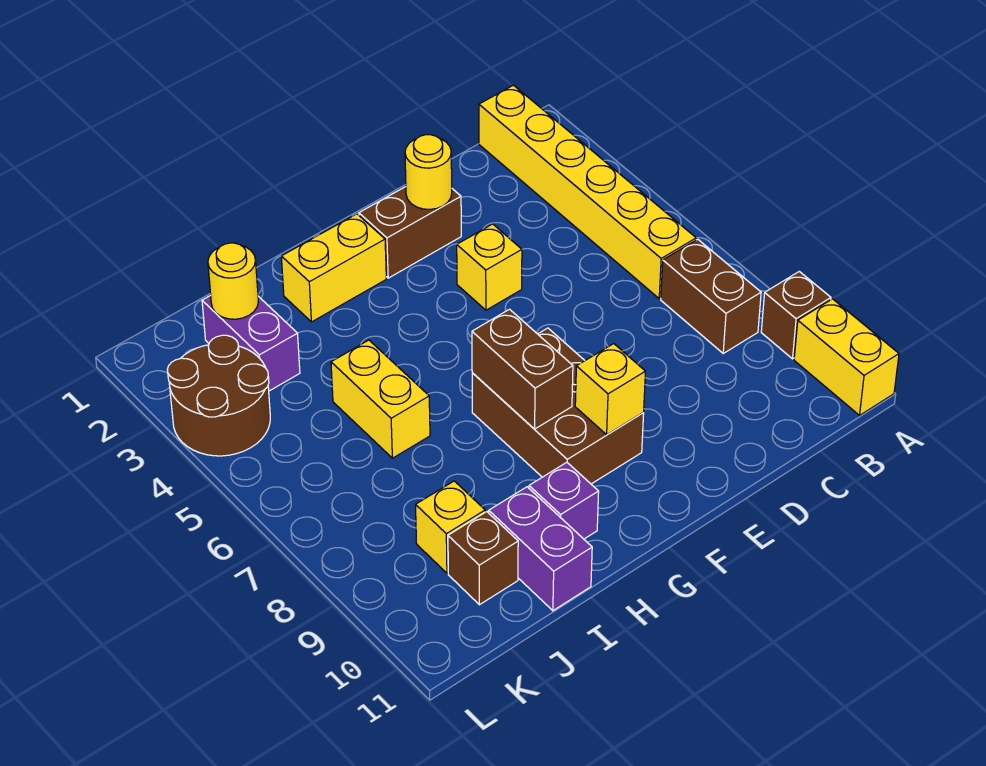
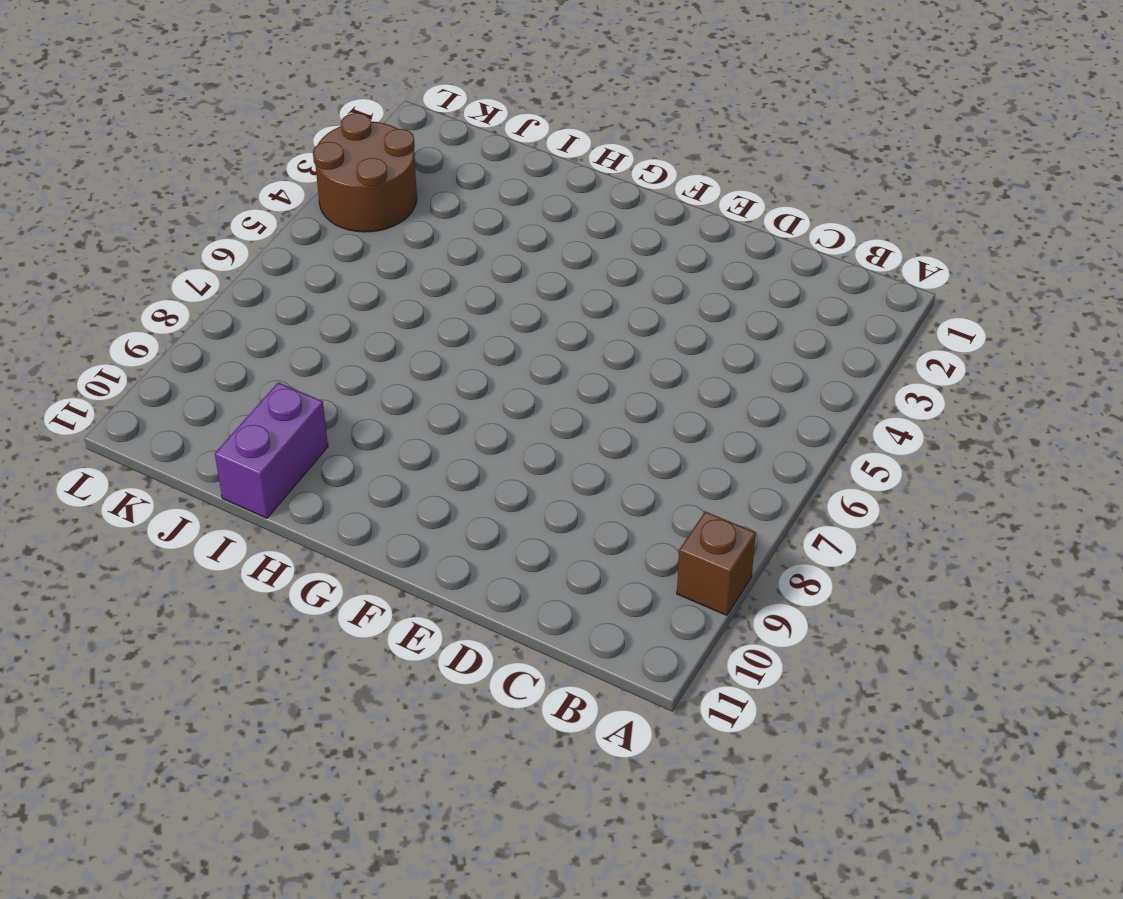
none -> yellow 1x2 brick [794,299,899,415]
none -> yellow 1x6 brick [479,85,696,299]
none -> brown 1x2 brick [661,239,761,353]

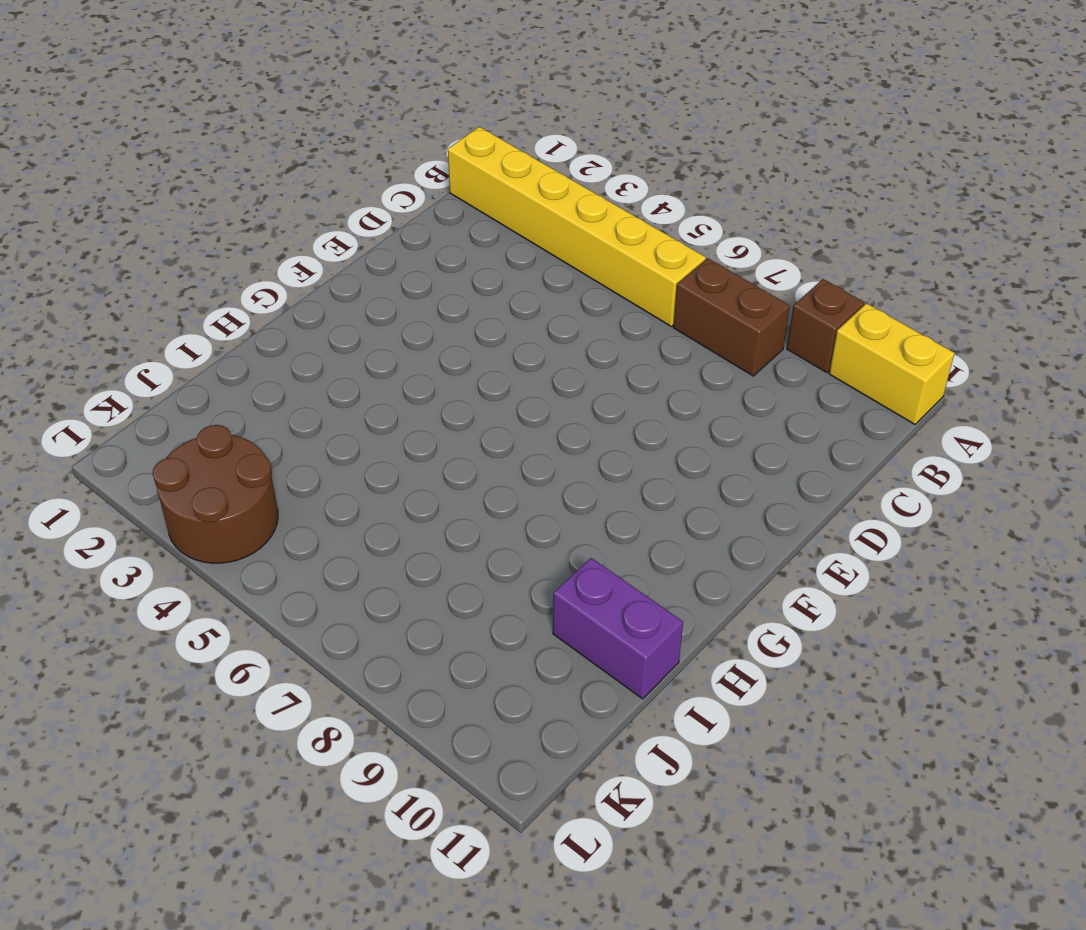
none -> brown 1x2 brick [359,187,461,278]
none -> yellow 1x1 brick [457,224,522,310]
none -> brown 2x3 brick [472,328,644,484]

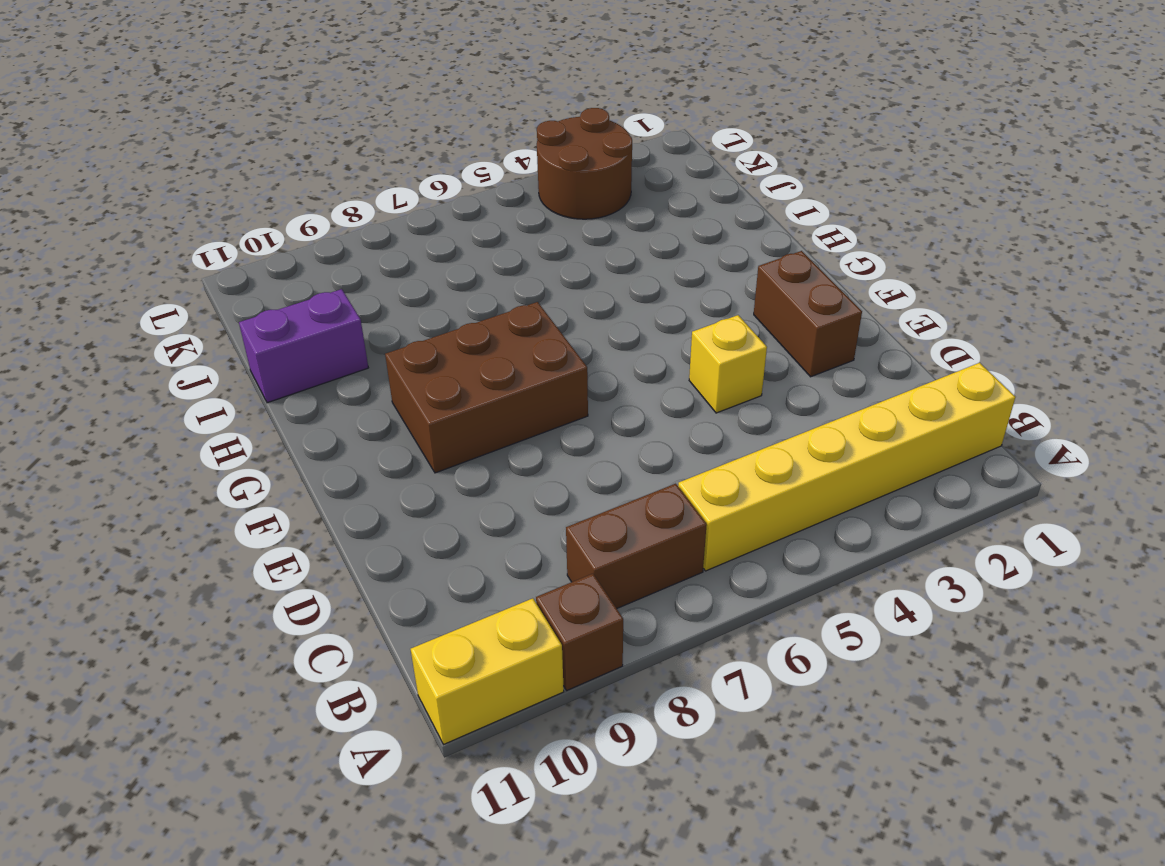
none -> yellow 1x2 brick [281,214,386,322]
none -> purple 1x1 brick [529,462,599,539]
none -> yellow 1x2 brick [331,340,430,458]

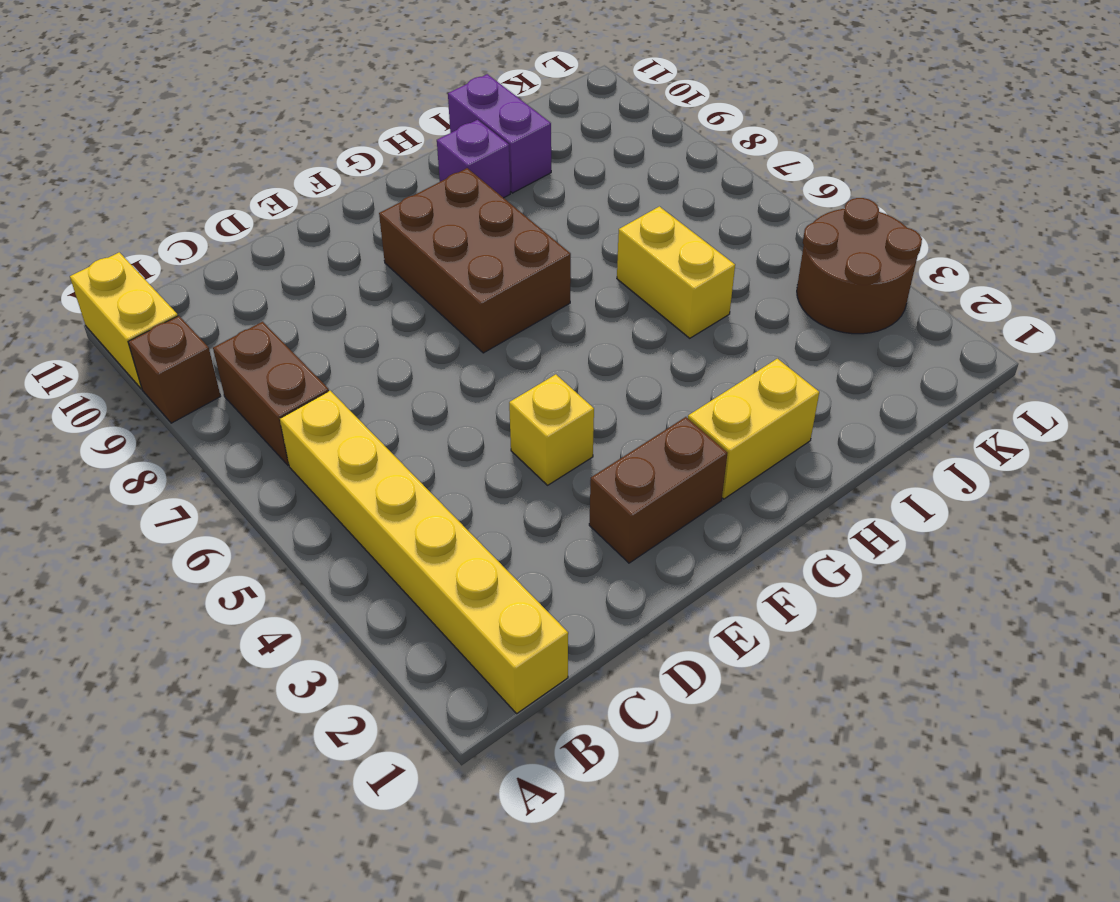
none -> purple 1x2 brick [202,295,300,391]
none -> yellow 1x1 brick [416,481,485,573]
none -> brown 1x1 brick [448,512,518,605]

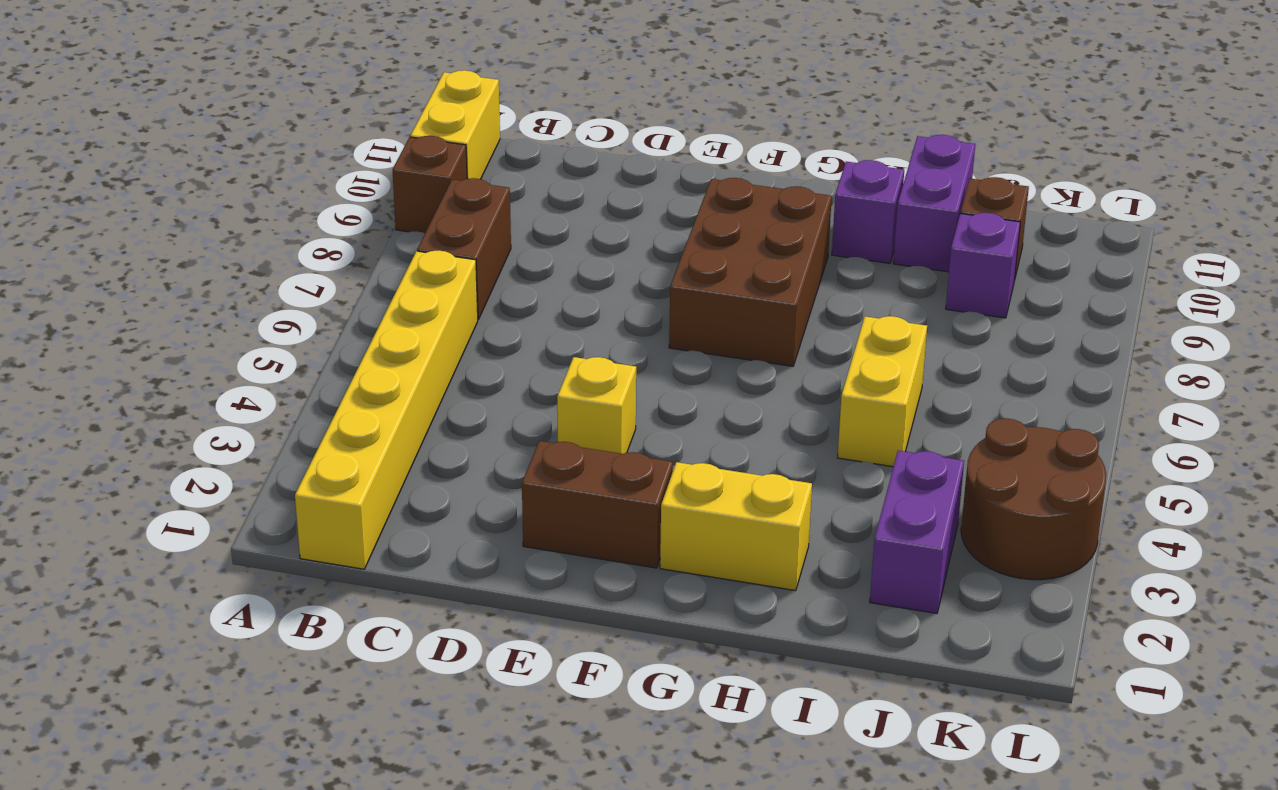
purple 1x1 brick [946,213,1020,318] -> yellow 1x1 brick [416,481,485,573]
none -> yellow 1x1 round brick [405,135,452,209]
none -> yellow 1x1 brick [575,344,645,435]
none -> brown 1x2 brick [472,309,573,429]

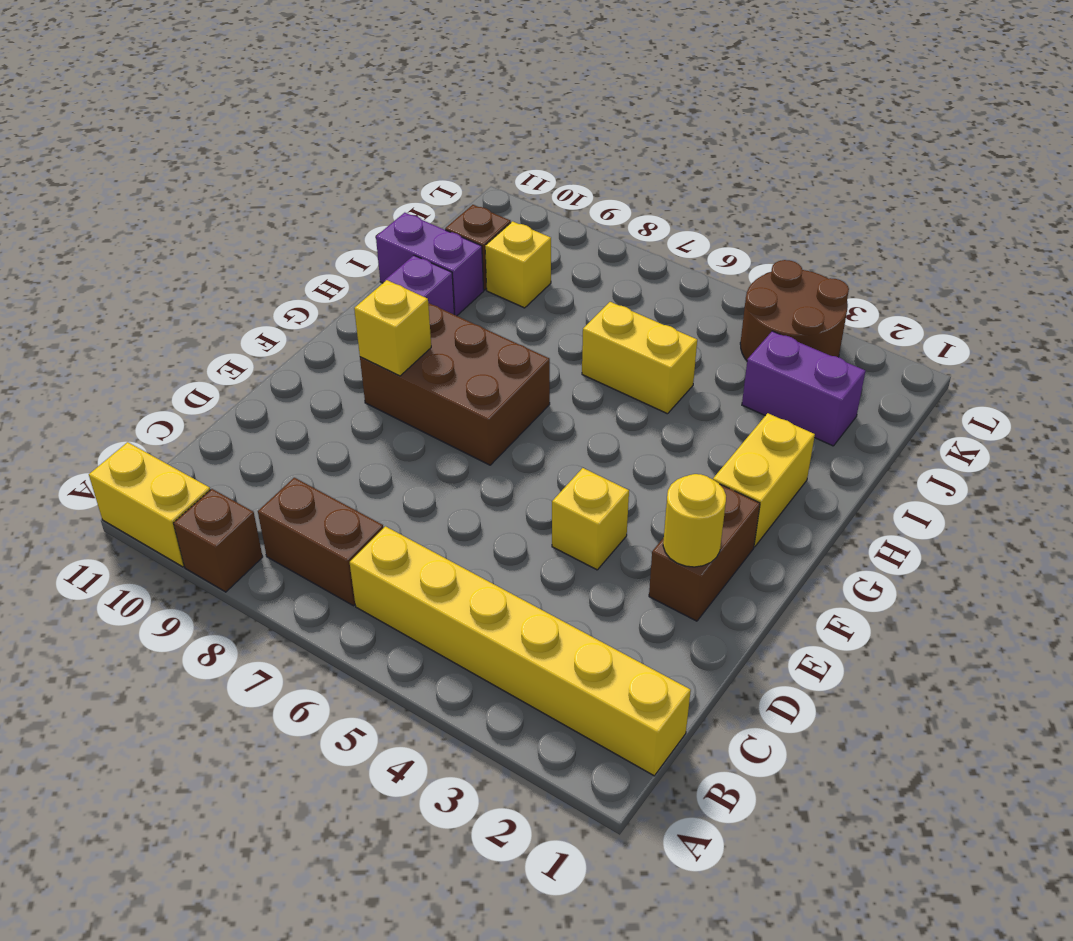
none -> brown 1x2 brick [472,309,573,429]
none -> yellow 1x1 round brick [208,243,258,319]

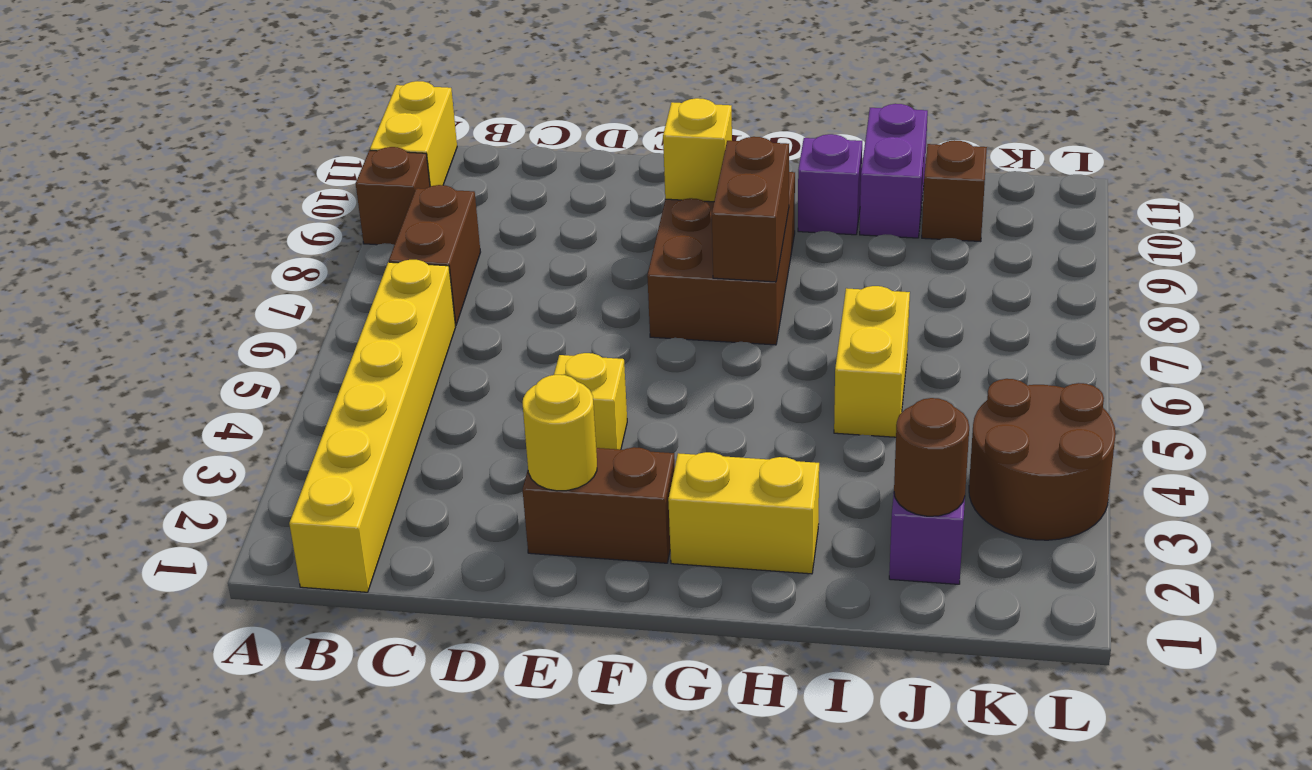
brown 1x1 round brick [894,398,969,516] -> yellow 1x1 round brick [208,243,258,319]
none -> yellow 1x1 brick [416,481,485,573]

